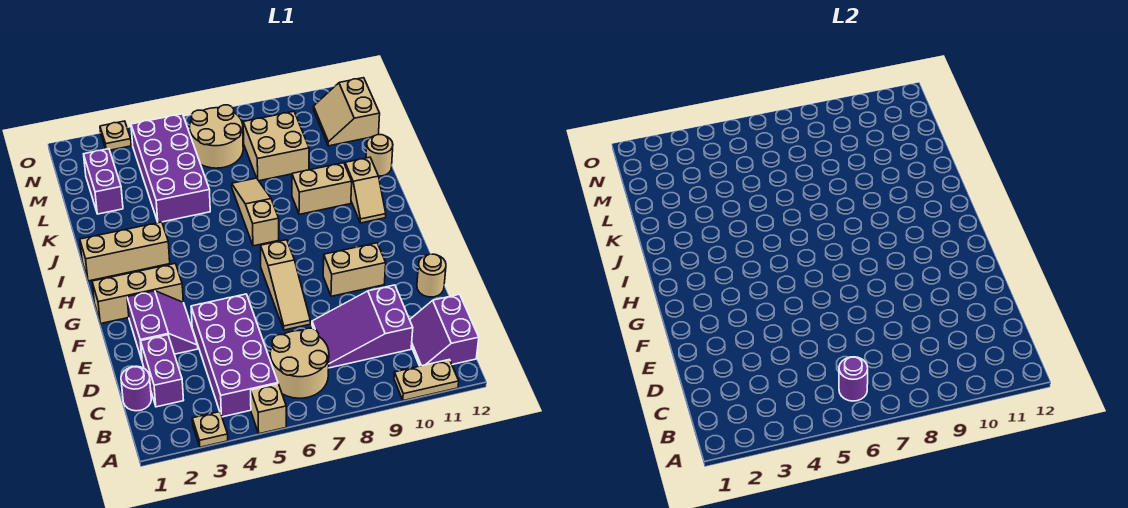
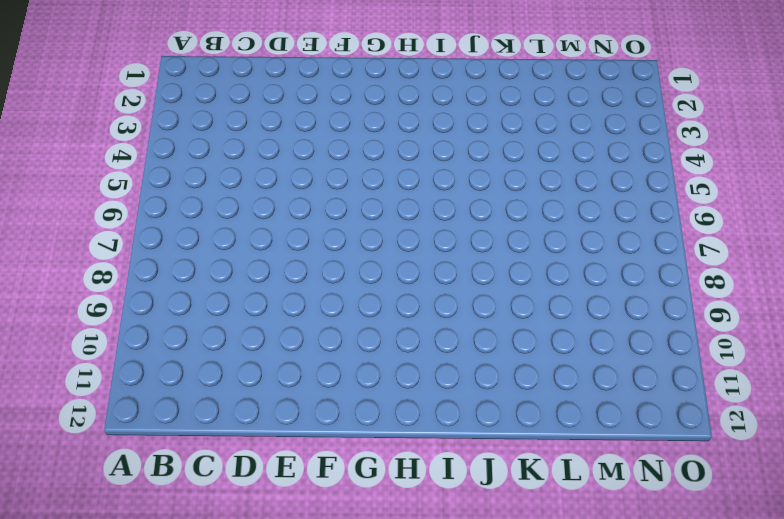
none -> tan 1x1 plate [192,412,228,447]
none -> tan 1x1 brick [251,384,286,434]
none -> tan 1x2 plate [394,360,459,401]

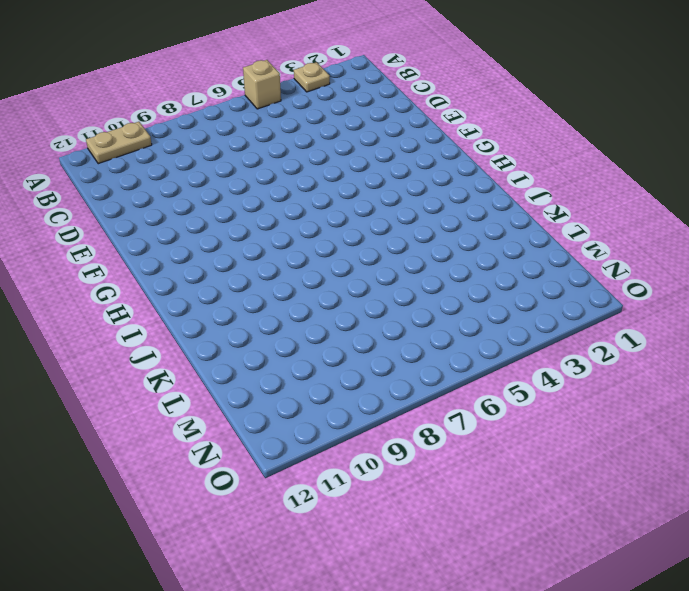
none -> purple 2x4 brick [191,294,278,417]
none -> tan 2x2 round brick [270,328,329,398]
none -> purple 2x2 slope [410,294,479,366]

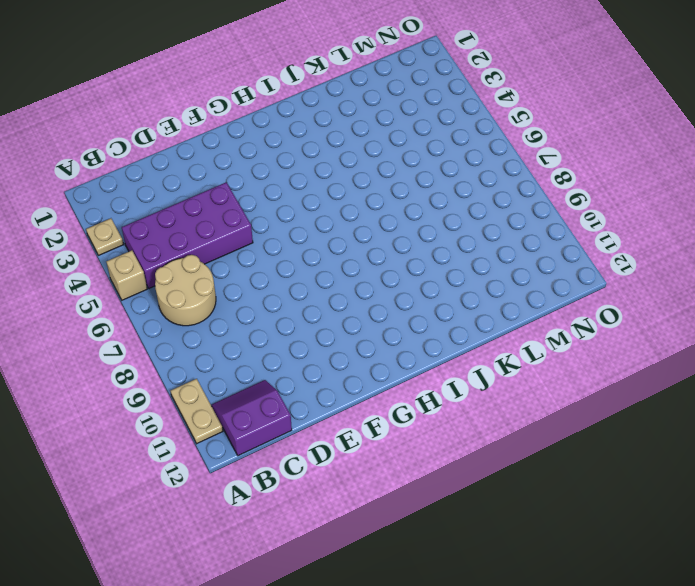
none -> purple 1x1 round brick [121,366,151,411]
none -> purple 1x2 brick [141,335,184,407]
none -> purple 2x3 slope [312,285,413,368]

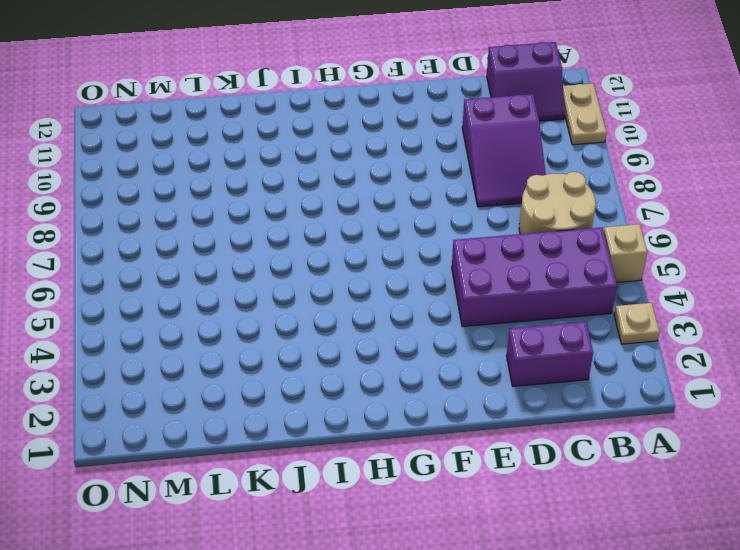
none -> purple 1x1 round brick [121,366,151,411]
none -> purple 2x2 slope [127,291,198,360]
none -> tan 1x3 slope [261,240,310,330]

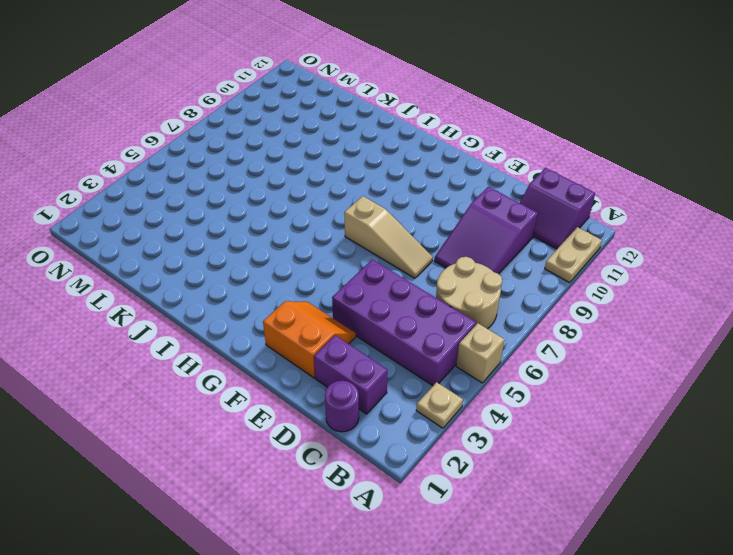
orange 2x2 slope [263,301,356,378] -> purple 2x2 slope [127,291,198,360]
none -> tan 1x1 round brick [417,254,446,297]
none -> tan 1x2 brick [323,243,386,296]
none -> tan 1x3 brick [92,264,183,323]

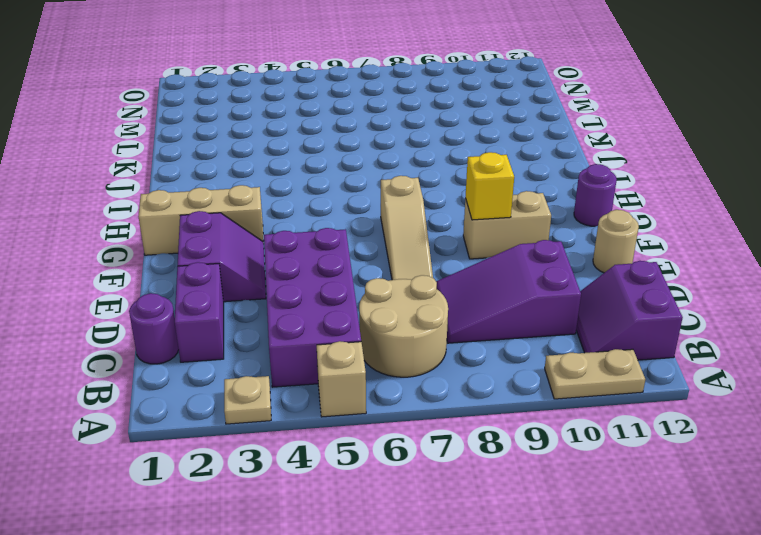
yellow 1x1 brick [466,152,514,220] -> none
purple 1x1 round brick [574,164,617,226] -> purple 1x1 round brick moved to [839,357,868,401]
none -> tan 1x3 brick [80,222,170,281]
none -> tan 1x3 slope [232,178,279,246]
none -> tan 1x2 slope [345,157,386,223]

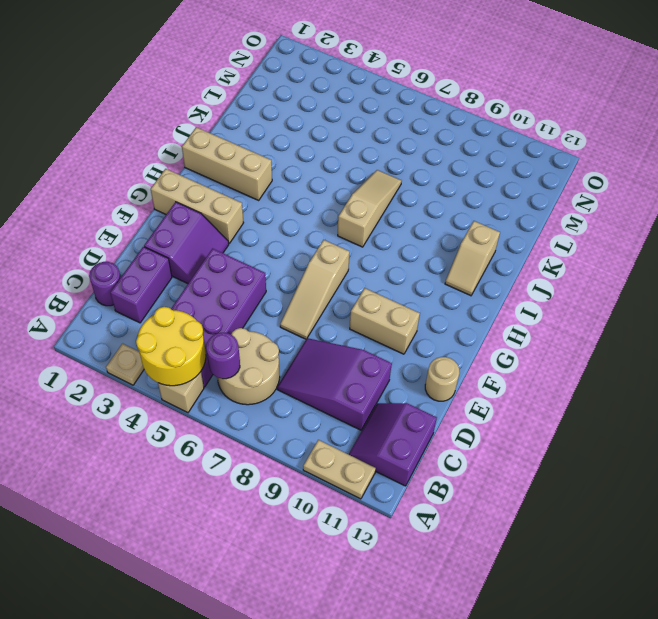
yellow 2x2 round brick [136,307,206,386] -> none
none -> tan 1x2 brick [292,163,352,214]
none -> purple 2x4 brick [131,114,210,223]
none -> tan 1x1 round brick [366,135,393,176]

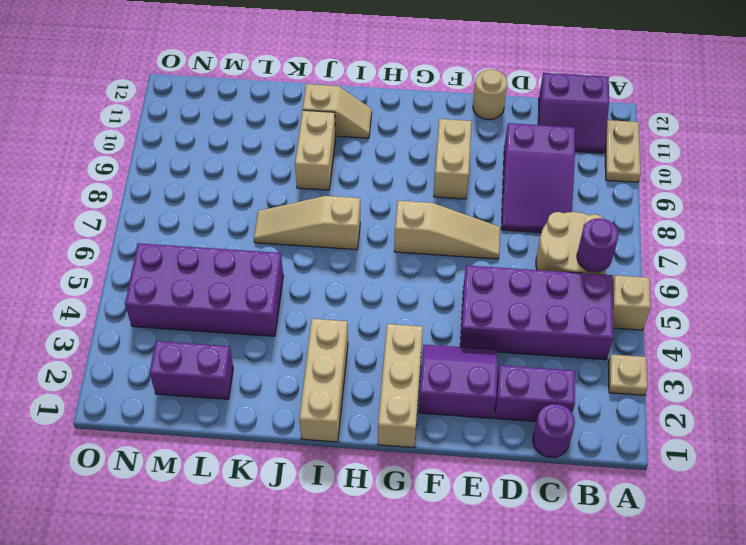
none -> tan 1x1 round brick [366,135,393,176]
none -> tan 2x2 brick [243,111,309,181]
none -> tan 2x2 round brick [190,105,243,168]

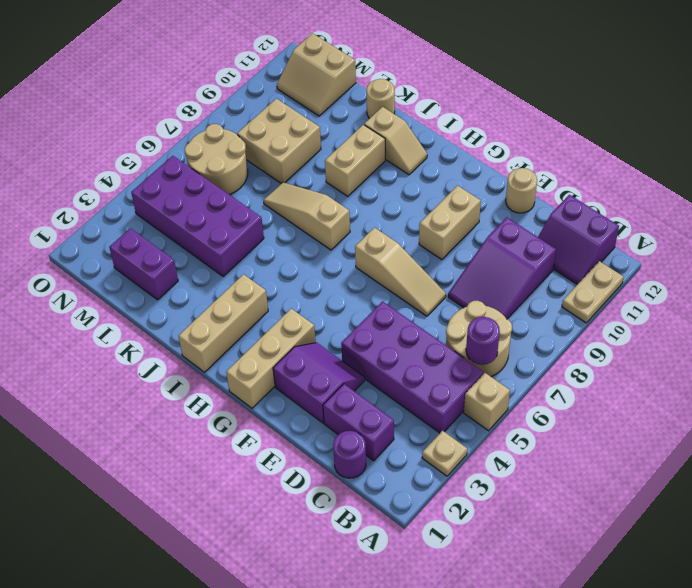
none -> tan 1x1 plate [100,121,131,150]

